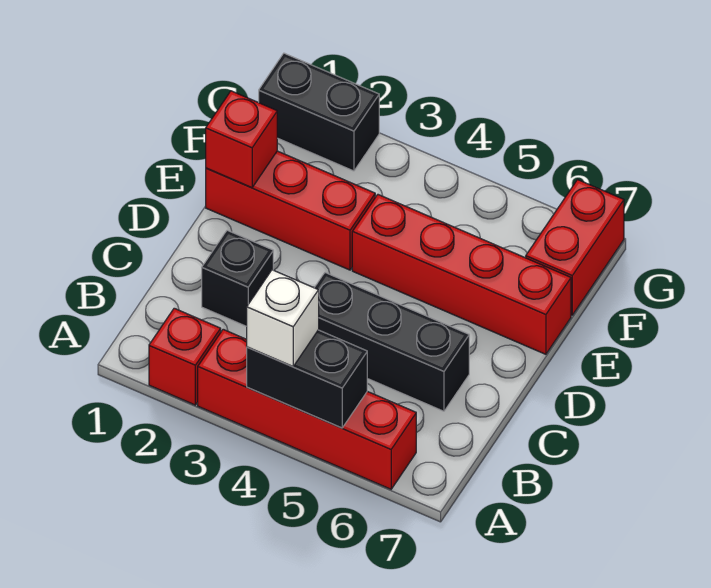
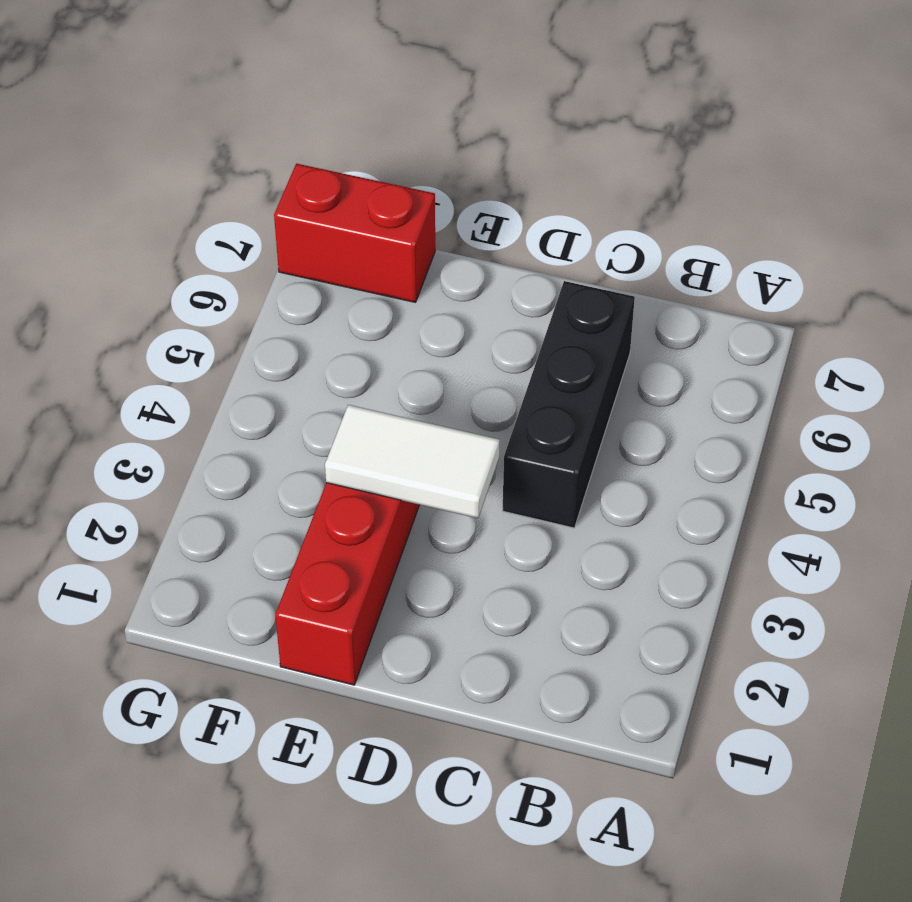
white 1x2 tile [325,405,500,518] -> none
none -> red 1x1 brick [149,308,221,405]
none -> red 1x4 brick [198,329,416,489]

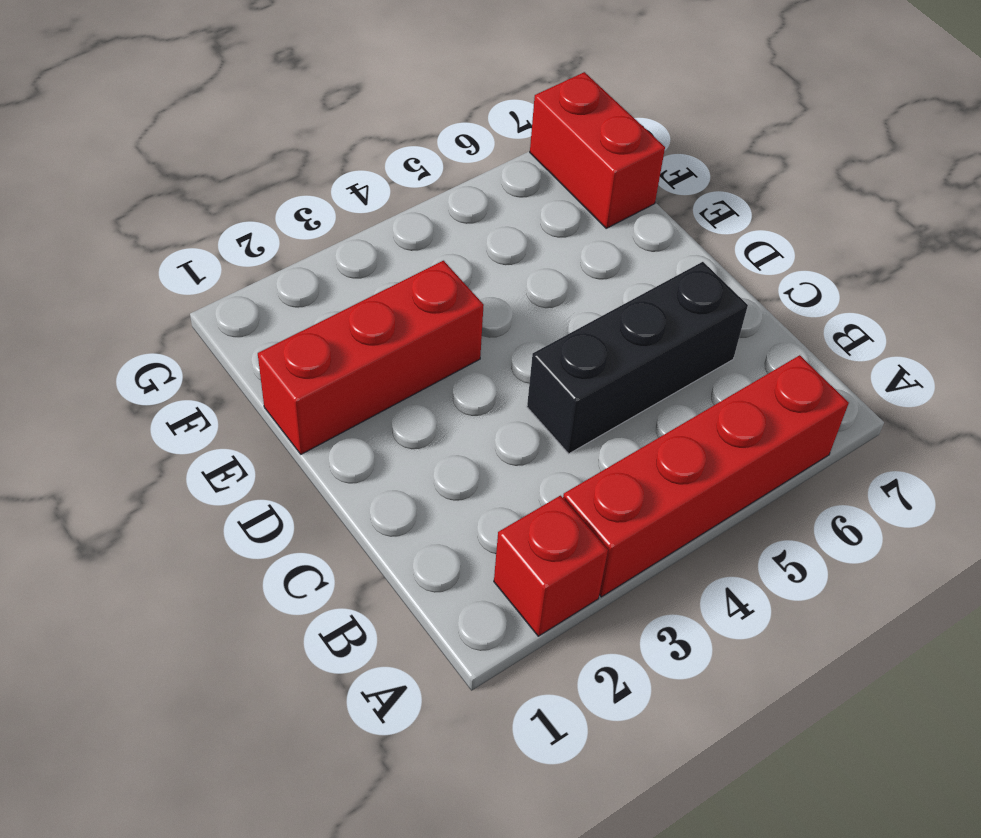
none -> black 1x1 brick [202,230,273,326]
none -> red 1x4 brick [352,195,571,354]

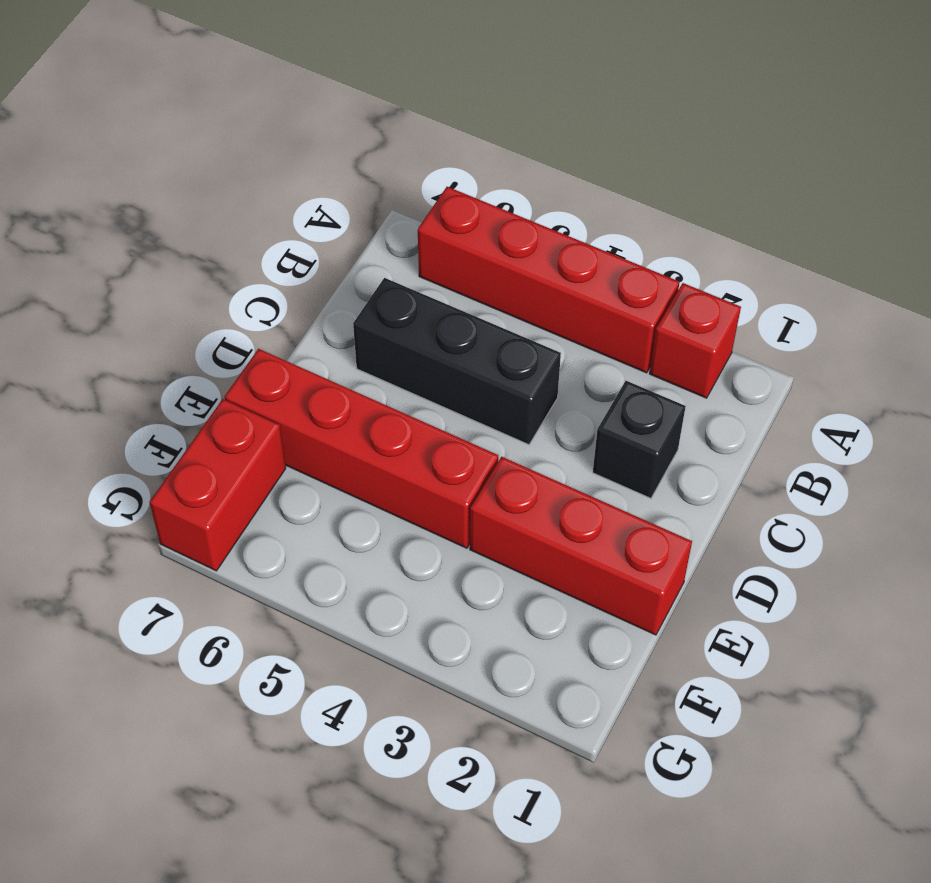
none -> black 1x2 brick [259,53,379,171]
none -> black 1x2 brick [247,330,367,428]

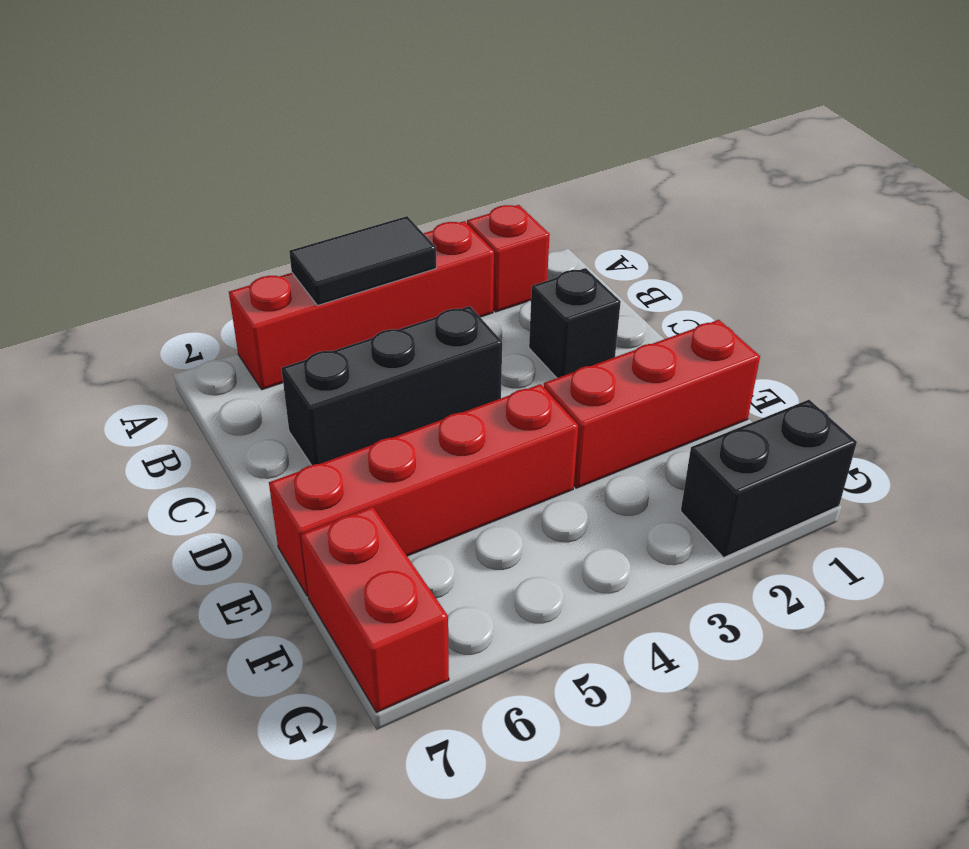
black 1x2 tile [289,216,436,306] -> black 1x2 brick [247,330,367,428]
none -> red 1x1 brick [206,91,277,188]
none -> white 1x1 brick [247,270,319,366]

